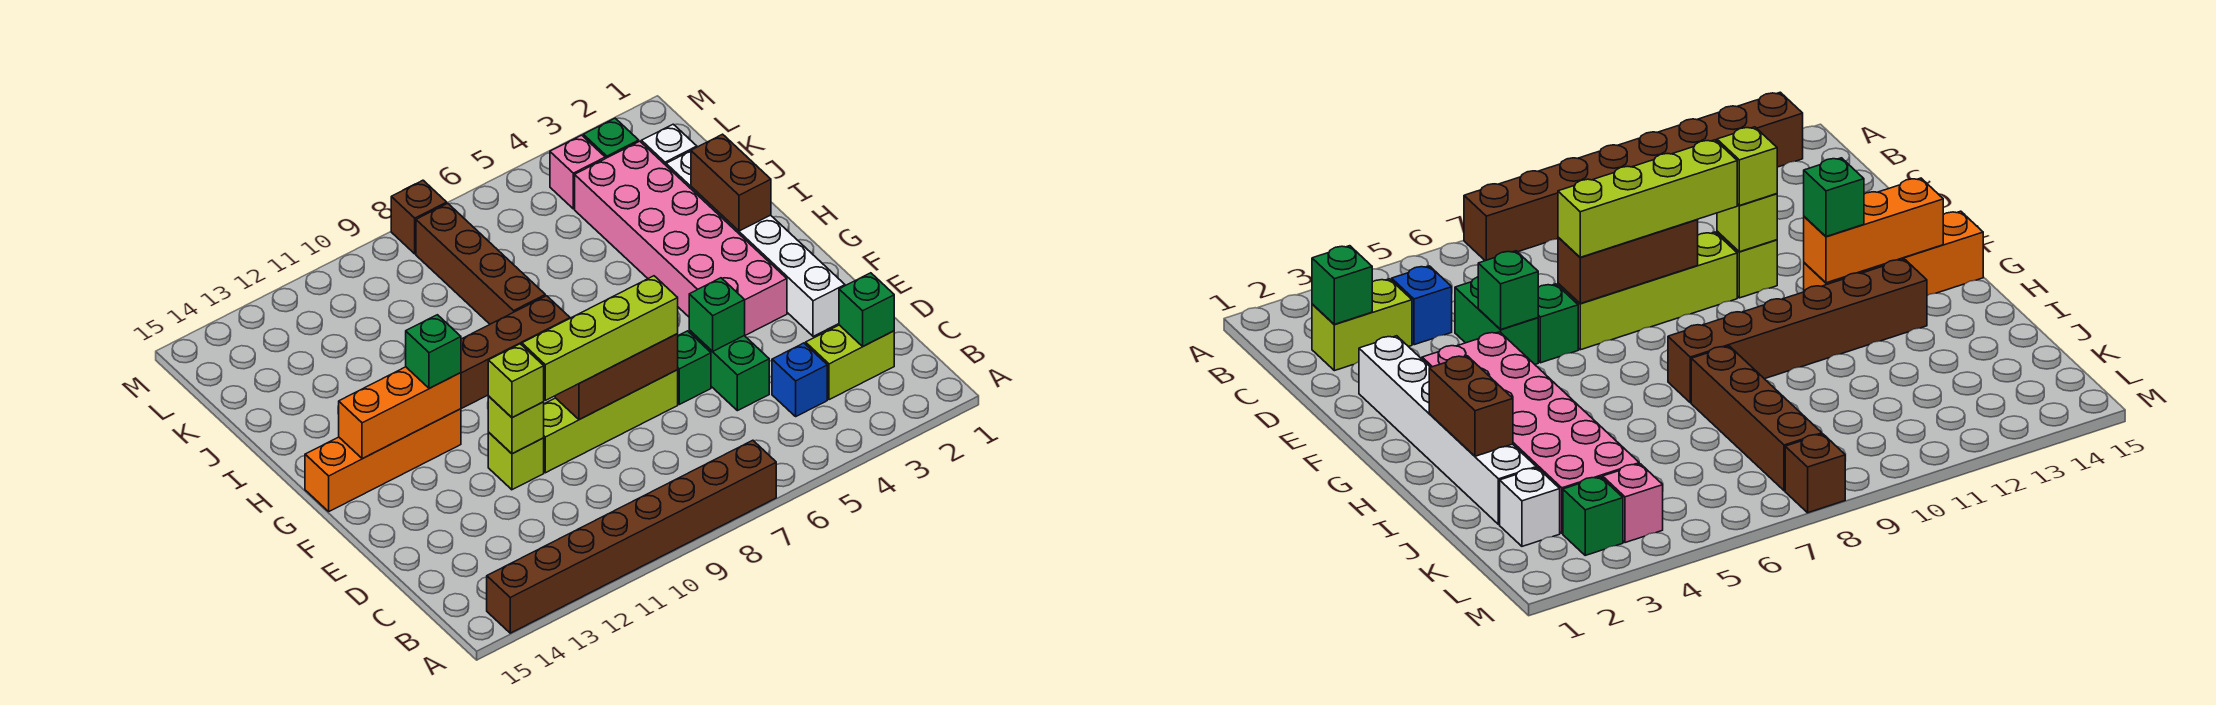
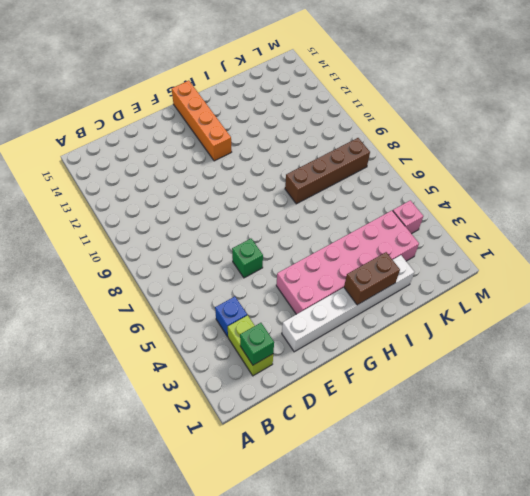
none -> brown 1x8 brick [487,440,776,633]
none -> green 1x2 brick [689,330,769,411]
none -> lime 1x4 brick [544,370,678,473]

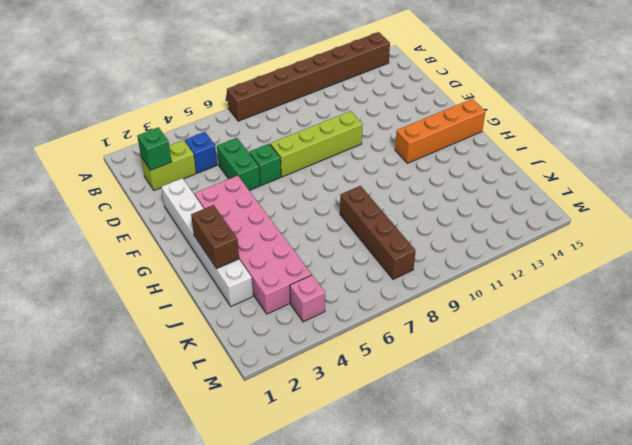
none -> lime 1x1 brick [488,432,544,490]
none -> brown 1x6 brick [461,296,570,409]
none -> white 1x1 brick [641,124,697,165]

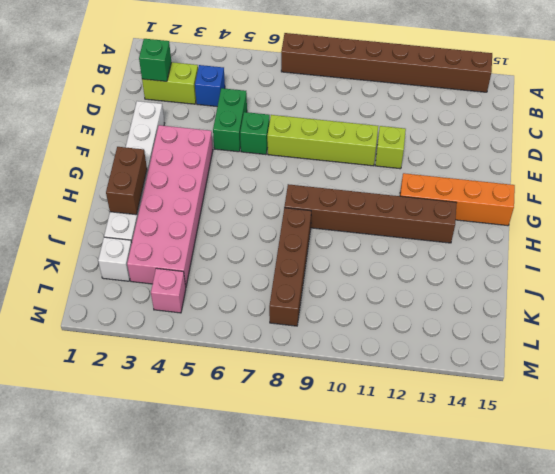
none -> green 1x1 brick [583,118,639,158]
none -> brown 1x1 brick [391,180,447,254]
none -> green 1x1 brick [689,278,745,351]

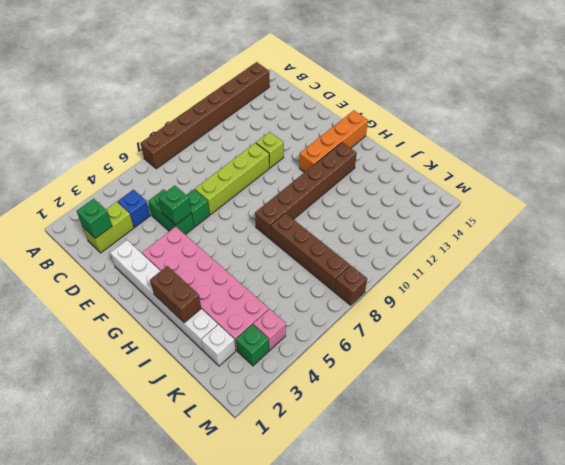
none -> brown 1x3 brick [555,334,678,420]
none -> lime 1x1 brick [488,396,544,454]
none -> orange 1x3 brick [339,367,461,459]

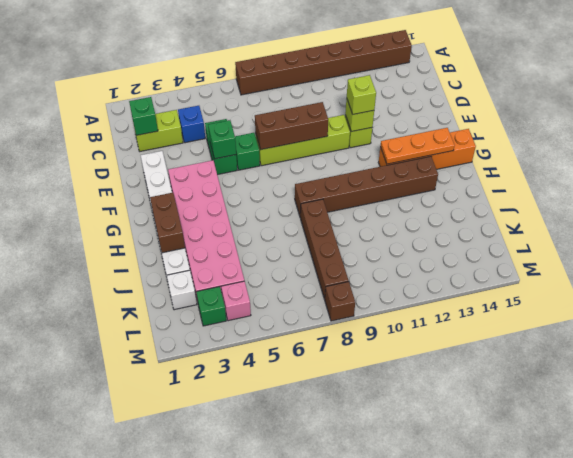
orange 1x3 plate [380,128,455,164] -> orange 1x3 brick [339,367,461,459]
none -> lime 1x4 brick [522,276,678,400]
none -> green 1x1 brick [406,315,461,388]

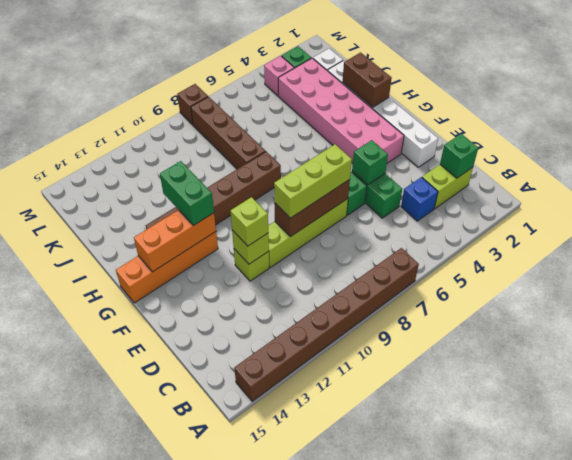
lime 1x3 brick [274,144,352,218] -> lime 1x4 brick [522,276,678,400]
green 1x2 brick [160,161,214,226] -> green 1x1 brick [406,315,461,388]

